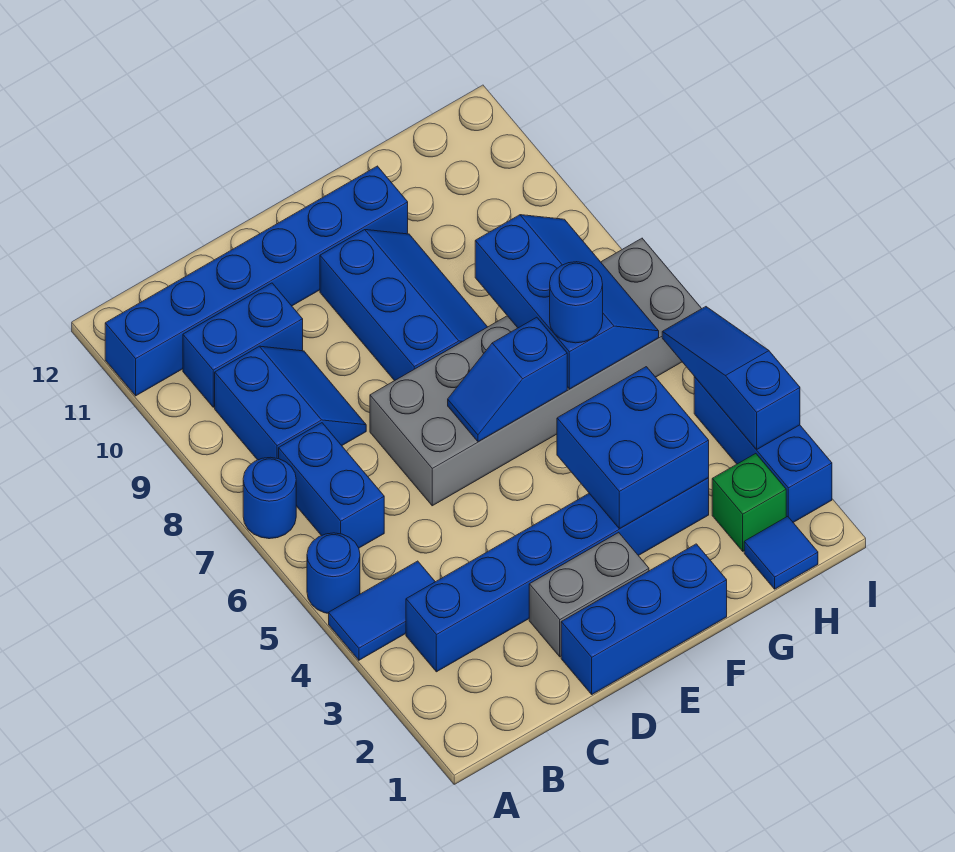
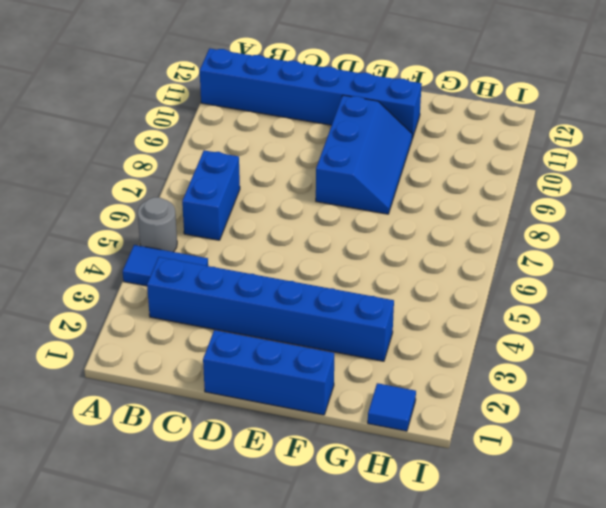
grey 1x1 round brick [137,197,177,252] -> blue 1x1 round brick [307,533,360,614]
none -> blue 1x1 round brick [243,457,296,539]
none -> blue 2x2 slope [215,346,366,460]
none -> blue 1x2 brick [183,283,303,407]

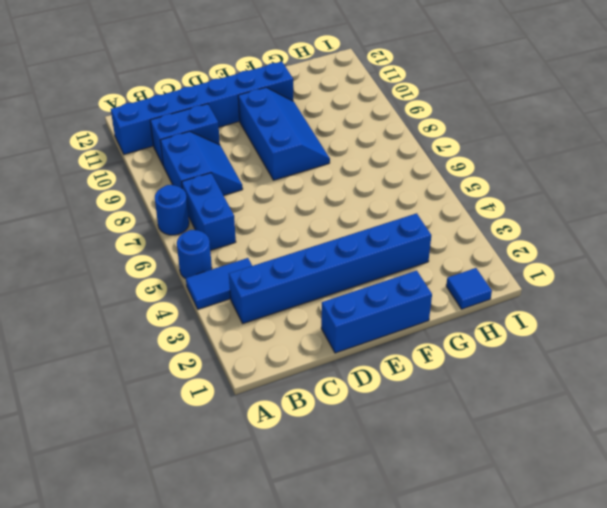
none -> grey 1x2 brick [529,532,649,657]
none -> grey 2x6 brick [370,238,702,506]
none -> green 1x1 brick [712,454,786,551]

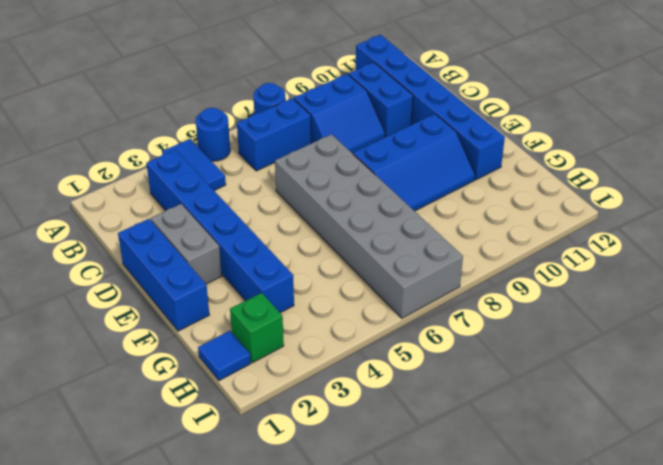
none -> blue 1x3 brick [694,377,832,522]
none -> blue 1x2 slope [448,317,567,442]
none -> blue 2x2 brick [557,367,709,529]

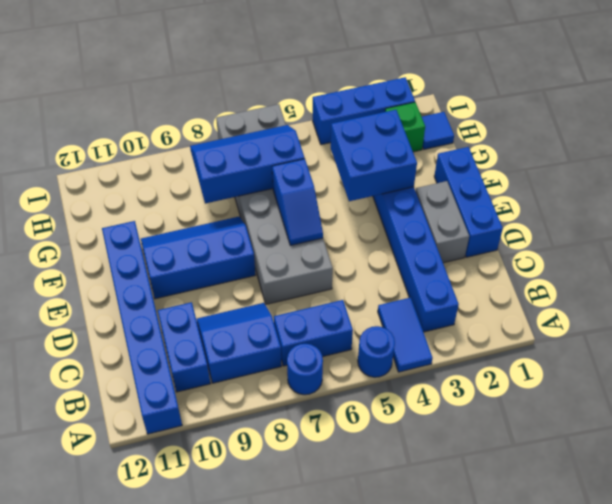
none -> blue 1x3 slope [662,307,800,450]
none -> blue 1x1 round brick [550,262,603,343]

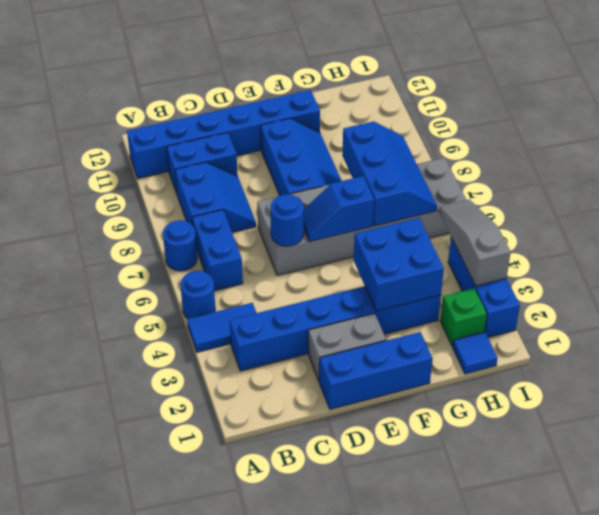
blue 1x1 round brick [270,194,304,246] -> blue 1x1 round brick moved to [550,262,603,343]
grey 1x3 slope [439,199,511,286] -> blue 1x3 slope [662,307,800,450]

